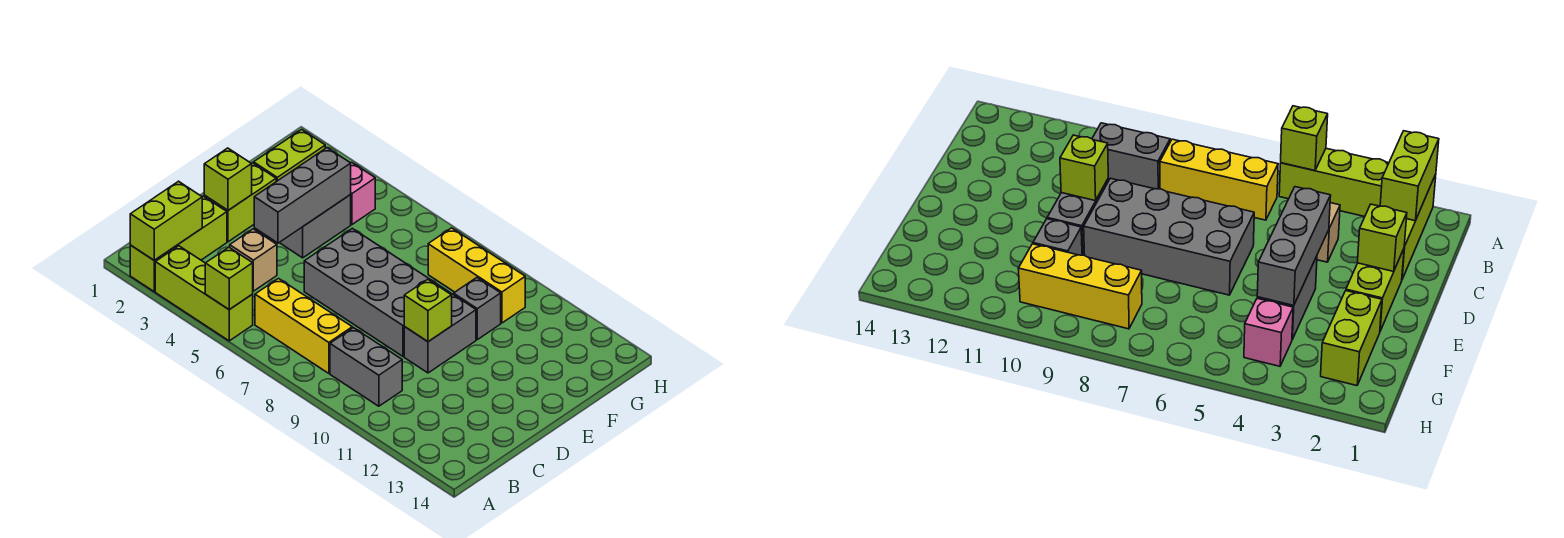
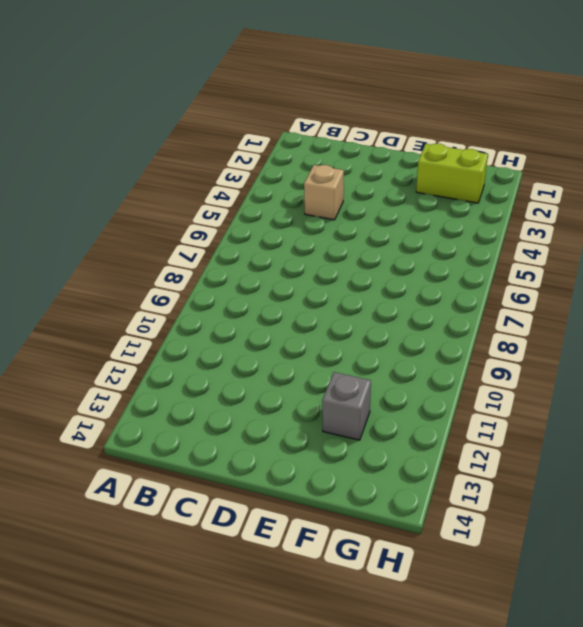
grey 1x1 brick [322,372,371,440] -> grey 1x1 brick moved to [454,278,501,340]
none -> lime 1x3 brick [130,196,227,292]
none -> lime 1x3 brick [155,246,253,341]
none -> yellow 1x3 brick [255,279,352,373]

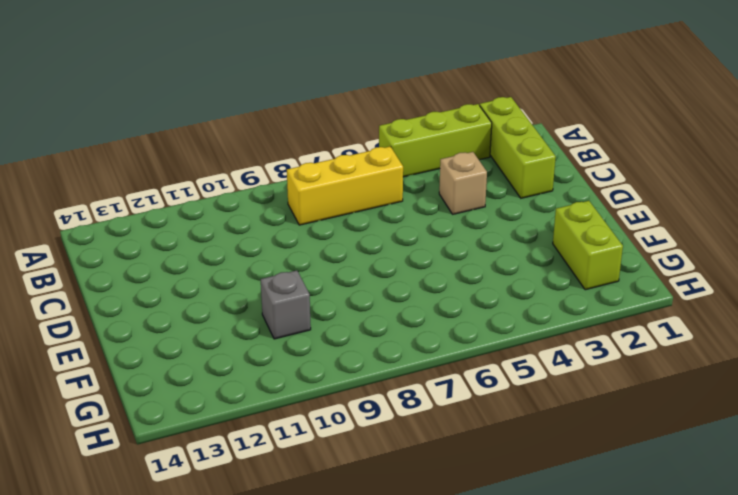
none -> grey 1x2 brick [330,328,402,406]
none -> lime 1x2 brick [204,163,276,242]
none -> grey 2x4 brick [304,228,451,357]

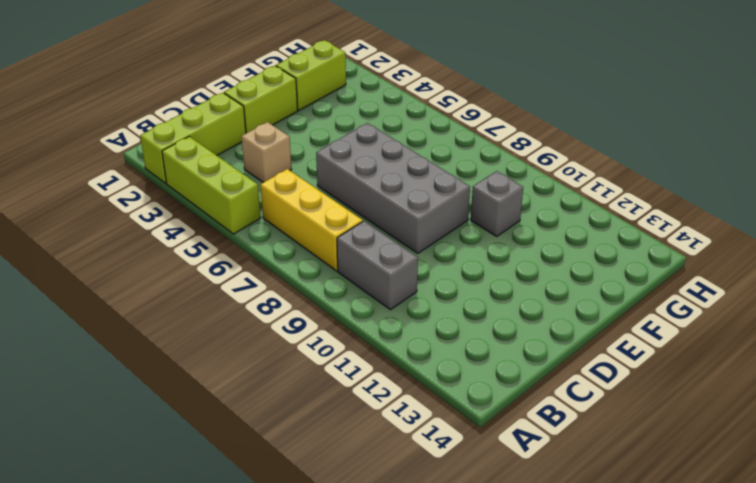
none -> grey 1x2 brick [404,294,476,373]
none -> grey 1x2 brick [280,195,351,258]
none -> pink 1x1 brick [350,162,375,224]

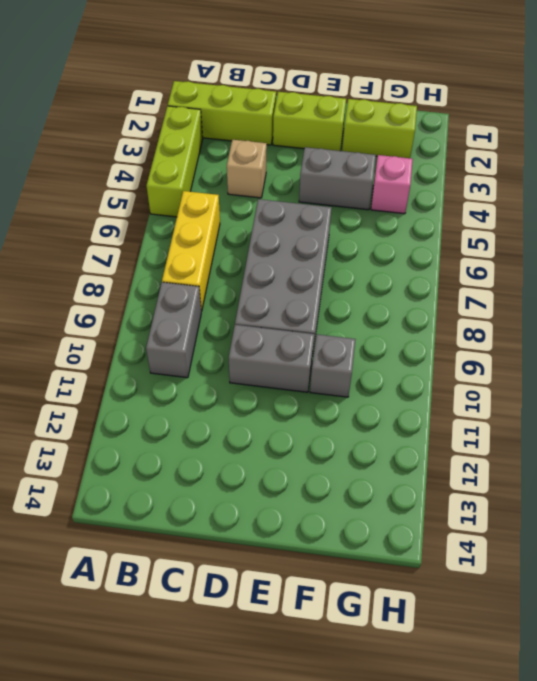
none -> yellow 1x3 brick [428,228,525,323]
none -> lime 1x2 brick [130,181,202,260]
none -> lime 1x1 brick [205,247,253,310]

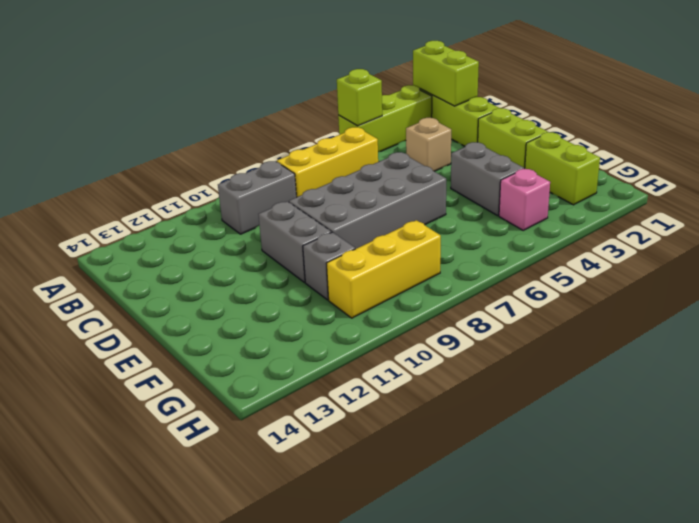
none -> lime 1x1 brick [204,148,252,210]
none -> grey 1x3 brick [254,148,351,243]
none -> lime 1x1 brick [404,279,452,342]

